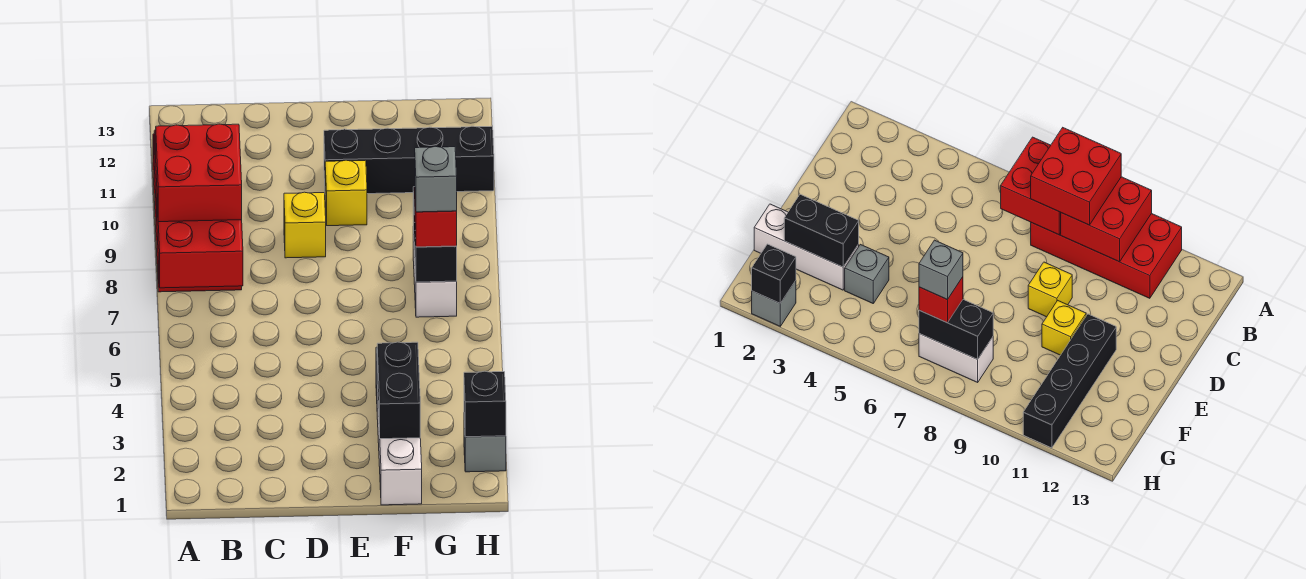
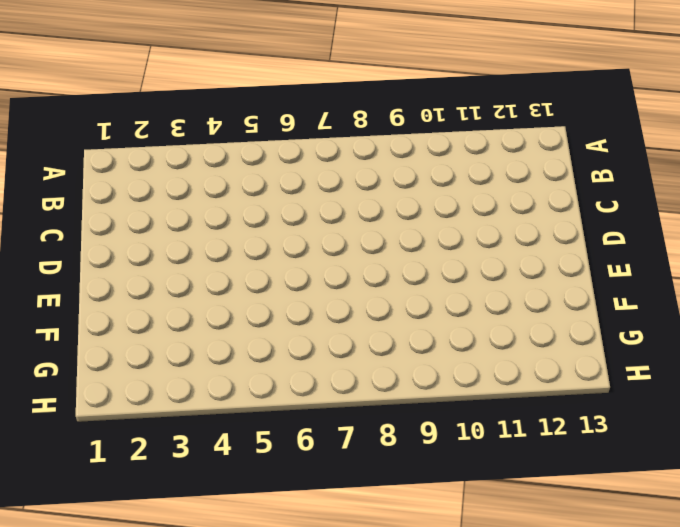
none -> red 2x4 brick [1031,214,1182,298]
none -> yellow 1x1 brick [284,192,326,258]
none -> yellow 1x1 brick [325,160,367,226]

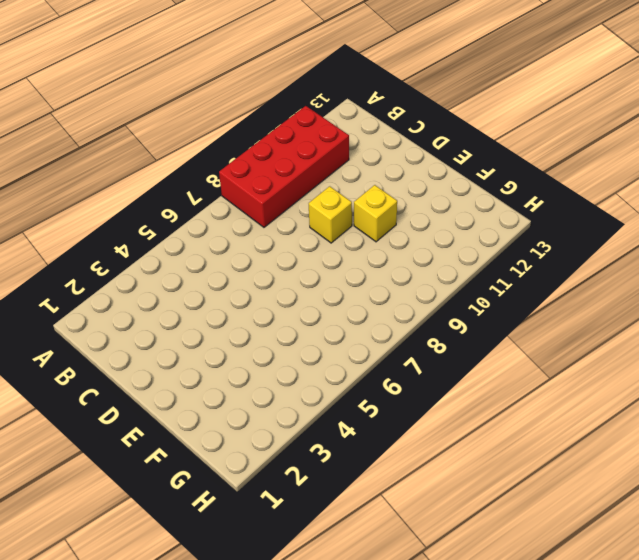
none -> black 1x4 brick [324,126,494,194]
none -> white 1x3 brick [377,385,422,505]
none -> grey 1x1 brick [845,244,889,303]

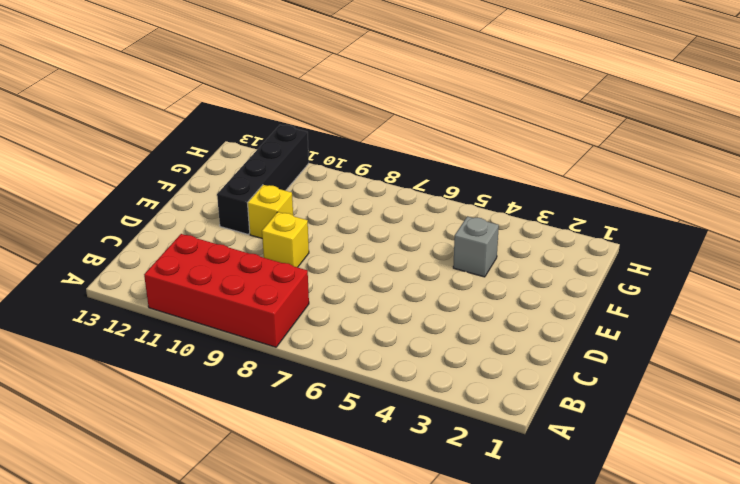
none -> white 1x3 brick [377,385,422,505]
none -> white 1x2 brick [413,227,457,317]
none -> grey 1x1 brick [464,420,506,472]

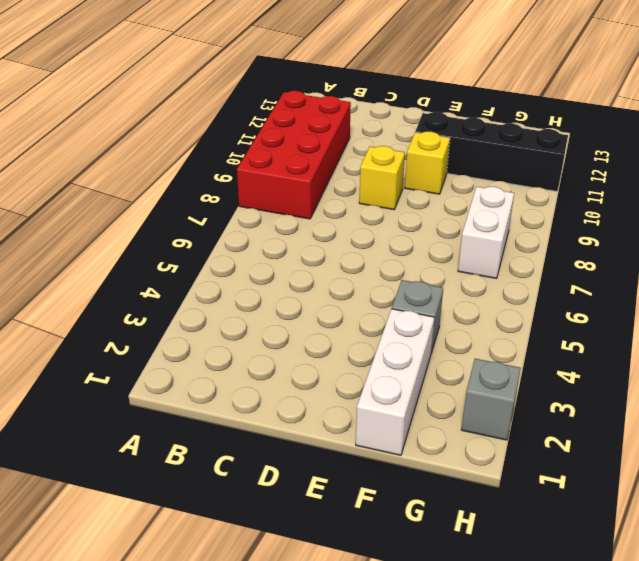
none -> red 2x2 brick [157,202,243,288]
none -> red 2x2 brick [1061,177,1152,262]
none -> black 1x2 brick [377,342,420,439]

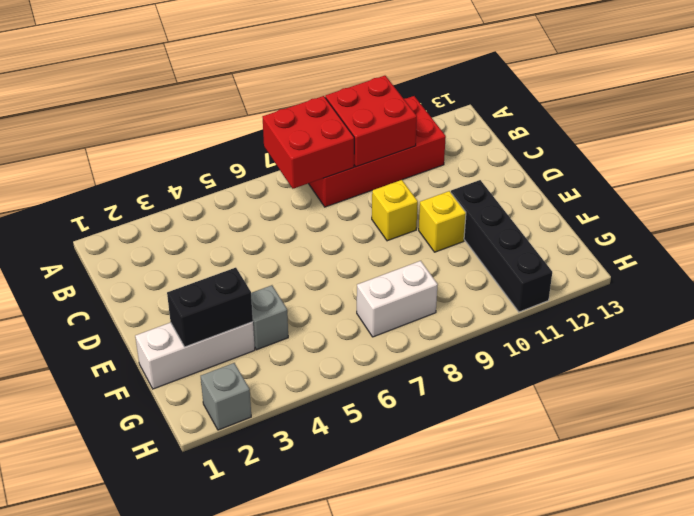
none -> black 1x2 brick [413,187,457,282]
none -> black 1x1 brick [464,371,506,437]
none -> red 2x2 brick [156,124,242,222]

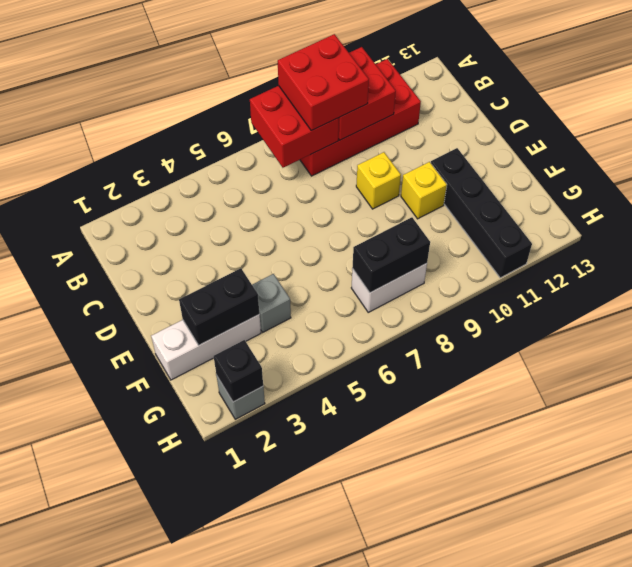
none -> red 1x1 brick [415,203,457,247]
none -> grey 1x1 brick [415,146,457,212]

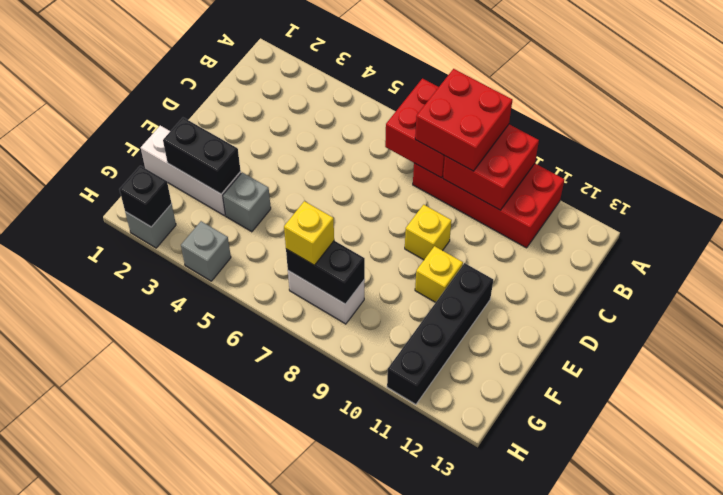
yellow 1x1 brick [284,201,334,265] -> red 1x1 brick [415,203,457,247]
grey 1x1 brick [181,221,231,281] -> grey 1x1 brick moved to [415,146,457,212]

